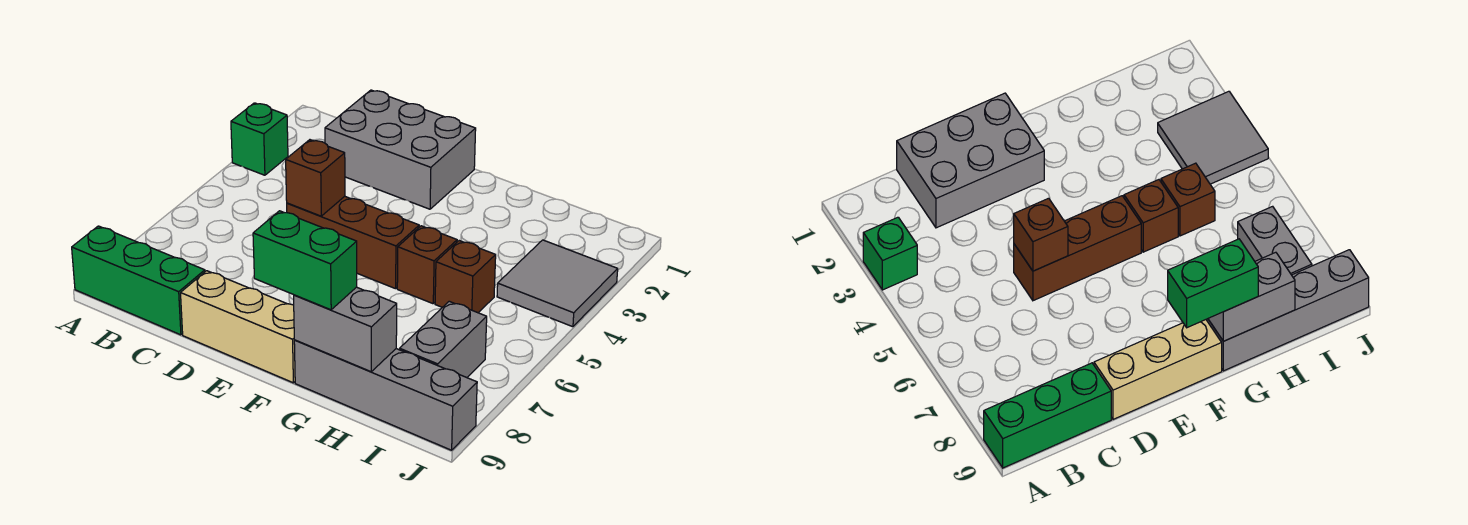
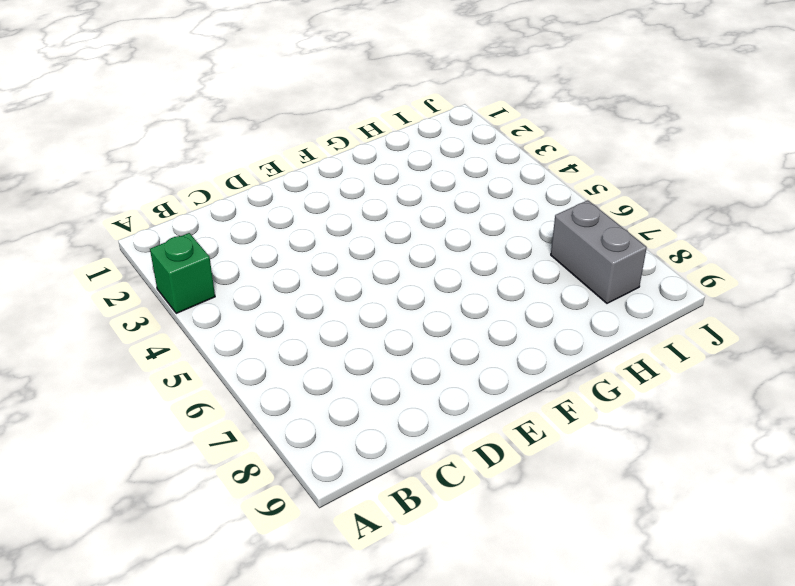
none -> green 1x3 brick [72,226,205,335]
none -> grey 2x3 brick [325,90,476,209]
none -> brown 1x3 brick [287,196,419,289]

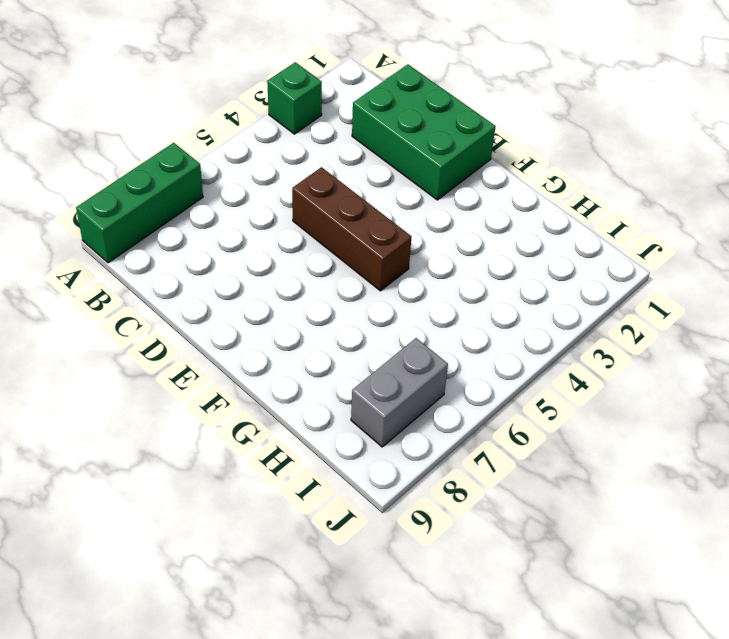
green 1x3 brick [76,143,203,263] -> green 1x3 brick turned to [72,226,205,335]
green 2x3 brick [352,65,496,200] -> grey 2x3 brick [325,90,476,209]
none -> tan 1x3 brick [181,271,295,383]
none -> brown 1x1 brick [397,226,457,304]
none -> grey 1x4 brick [294,340,477,450]

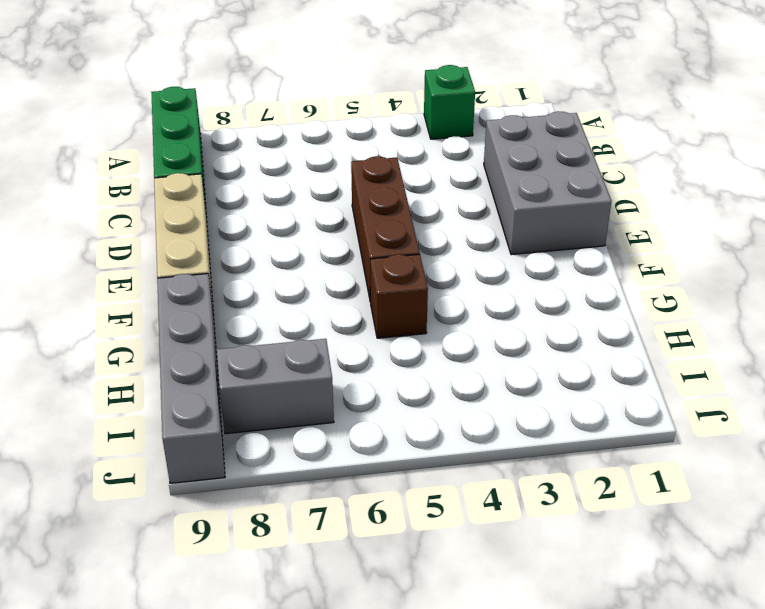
none -> brown 1x1 brick [435,241,496,313]
none -> grey 2x2 tile [497,240,618,327]
none -> brown 1x1 brick [286,140,345,216]

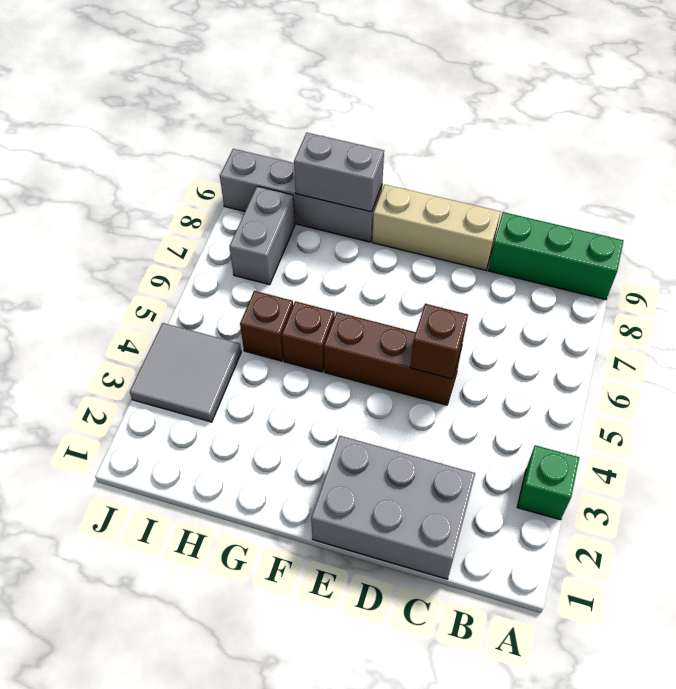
none -> green 1x2 brick [253,211,357,310]

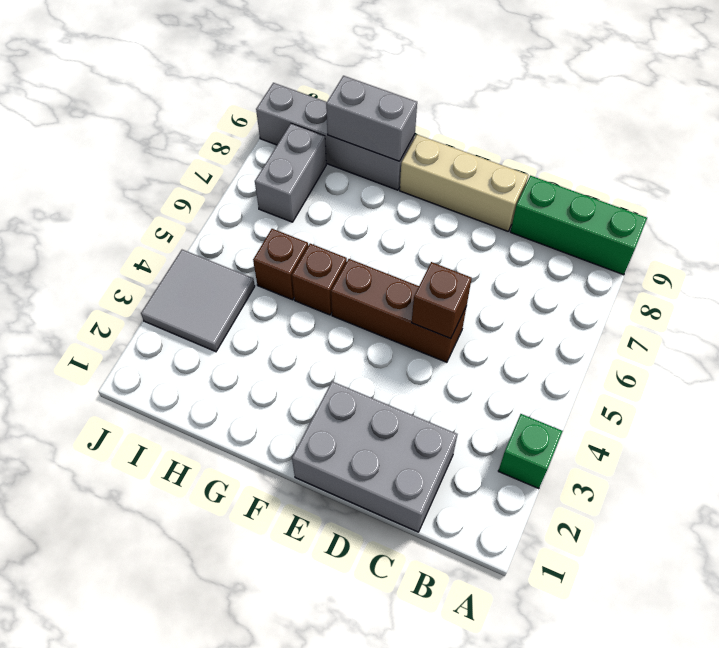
none -> green 1x2 brick [253,211,357,310]

